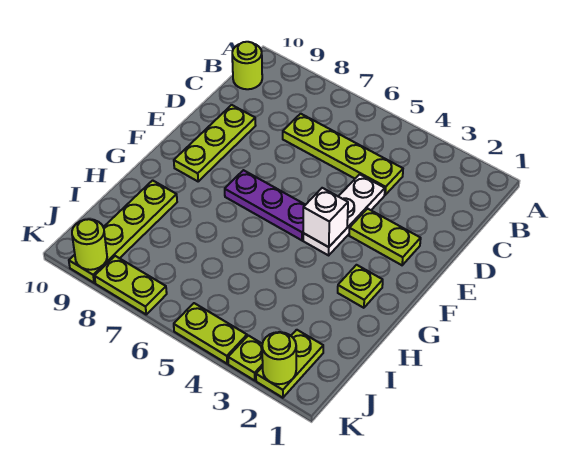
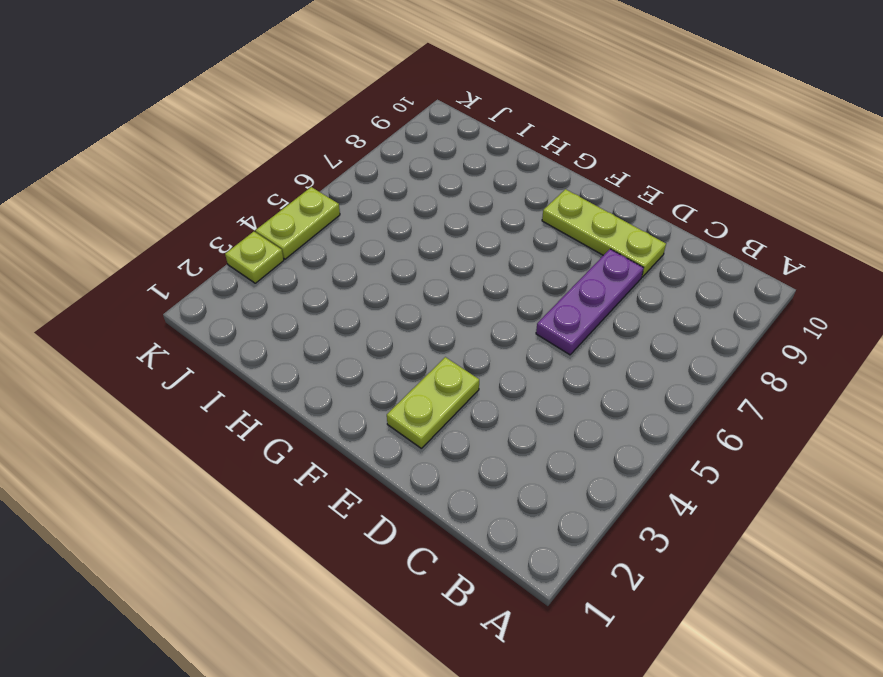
purple 1x3 plate [536,249,644,355] -> purple 1x3 plate moved to [225,170,305,240]
none -> lime 1x1 round brick [232,42,262,89]
none -> lime 1x4 plate [283,114,403,195]
none -> white 1x3 plate [303,174,385,255]

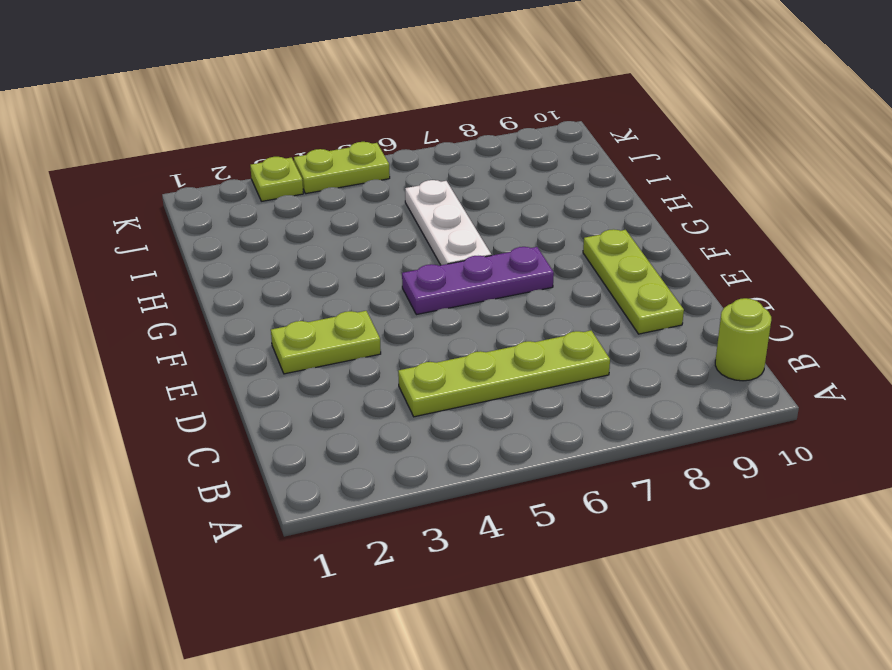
white 1x3 plate [405,180,491,265] -> white 1x3 plate moved to [303,174,385,255]
none -> lime 1x1 plate [338,265,383,308]
none -> lime 1x4 plate [69,180,177,283]
none -> lime 1x2 plate [256,330,323,398]

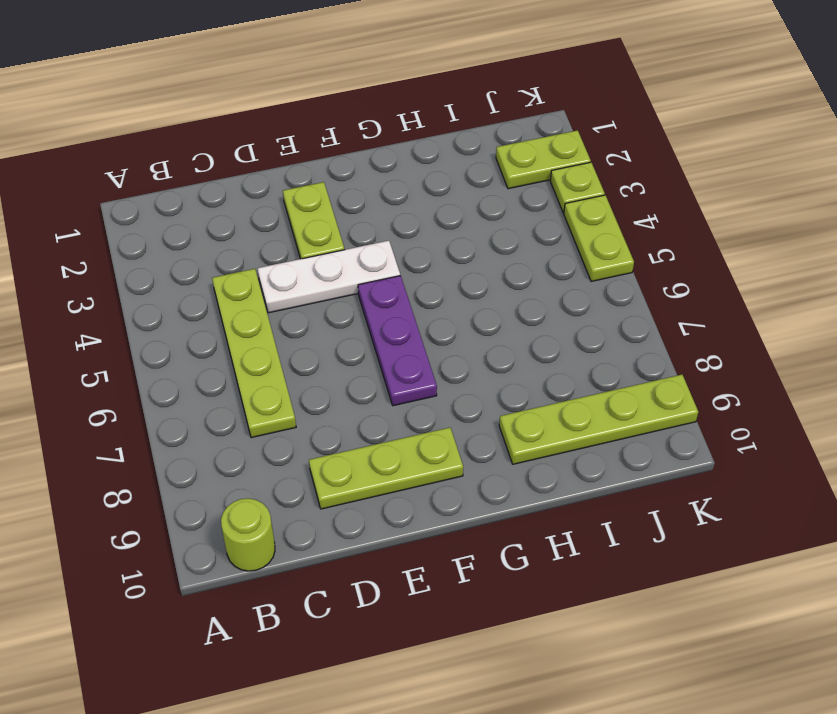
none -> lime 1x1 plate [338,265,383,308]
none -> lime 1x2 plate [95,256,167,314]
none -> white 1x1 brick [303,188,348,247]

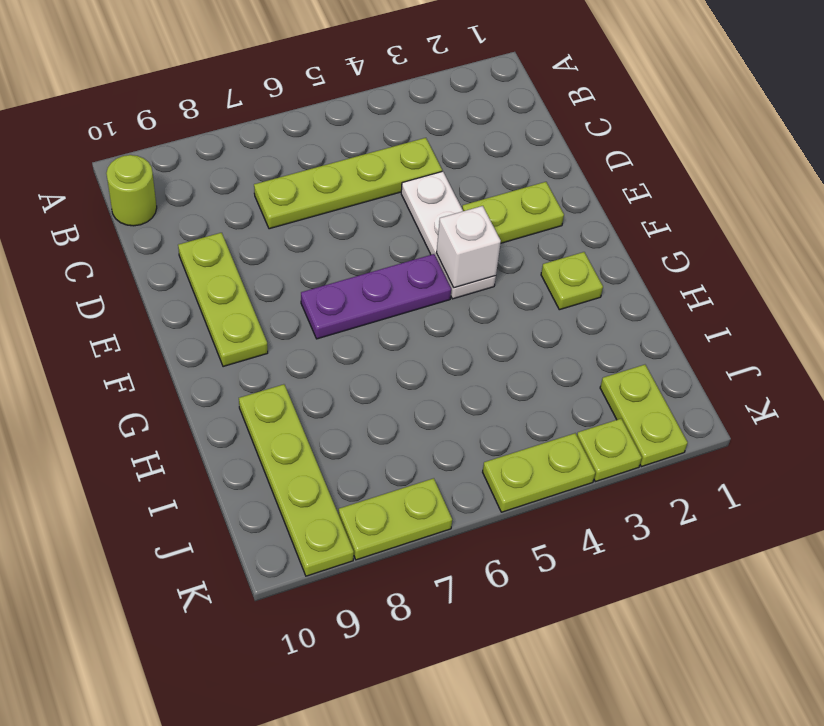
none -> lime 1x1 round brick [262,332,296,384]
none -> lime 1x1 round brick [72,219,107,270]

